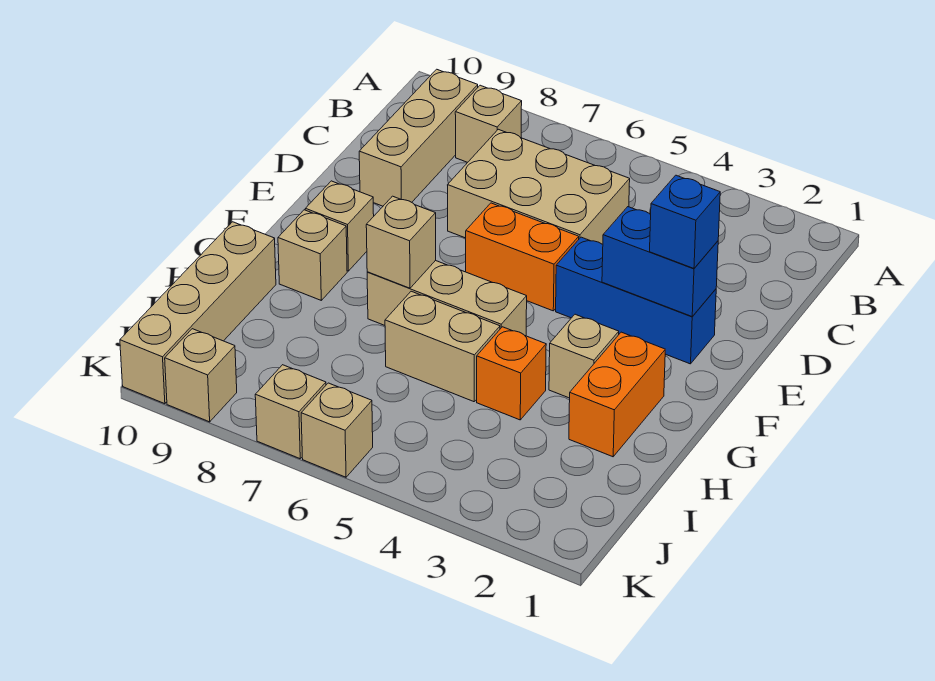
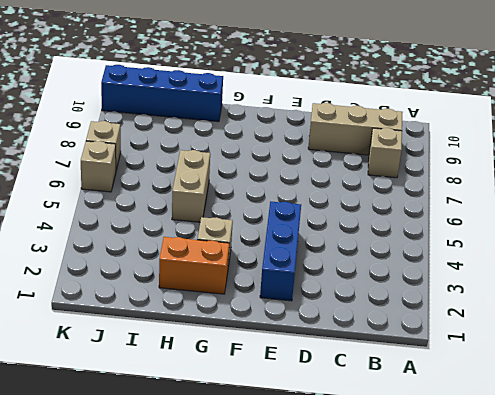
blue 1x4 brick [101,65,223,122] -> tan 1x4 brick [120,222,276,404]
none -> tan 2x3 brick [448,129,630,244]
none -> orange 1x2 brick [466,203,579,311]
none -> tan 1x1 brick [305,181,374,271]

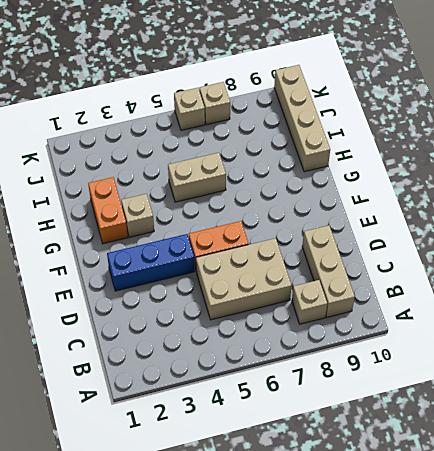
none -> tan 1x1 brick [305,181,374,271]
none -> tan 1x3 brick [367,260,527,336]
none -> tan 1x1 brick [278,210,347,300]

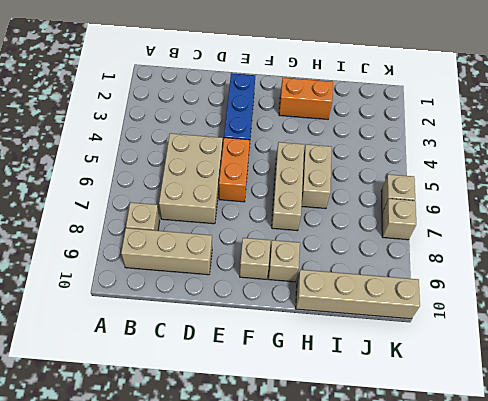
none -> tan 1x1 brick [549,314,619,398]
none -> orange 1x1 brick [477,327,546,420]
none -> tan 1x1 brick [165,329,237,422]

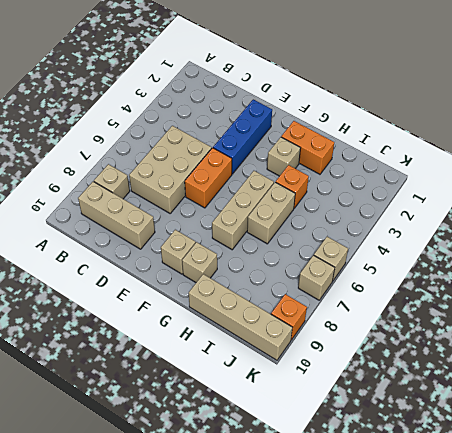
orange 1x1 brick [271,294,307,340] -> tan 1x1 brick [165,329,237,422]
none -> blue 1x2 brick [602,207,718,316]
none -> tan 1x1 brick [366,196,436,288]
none -> blue 1x1 brick [650,175,720,268]

